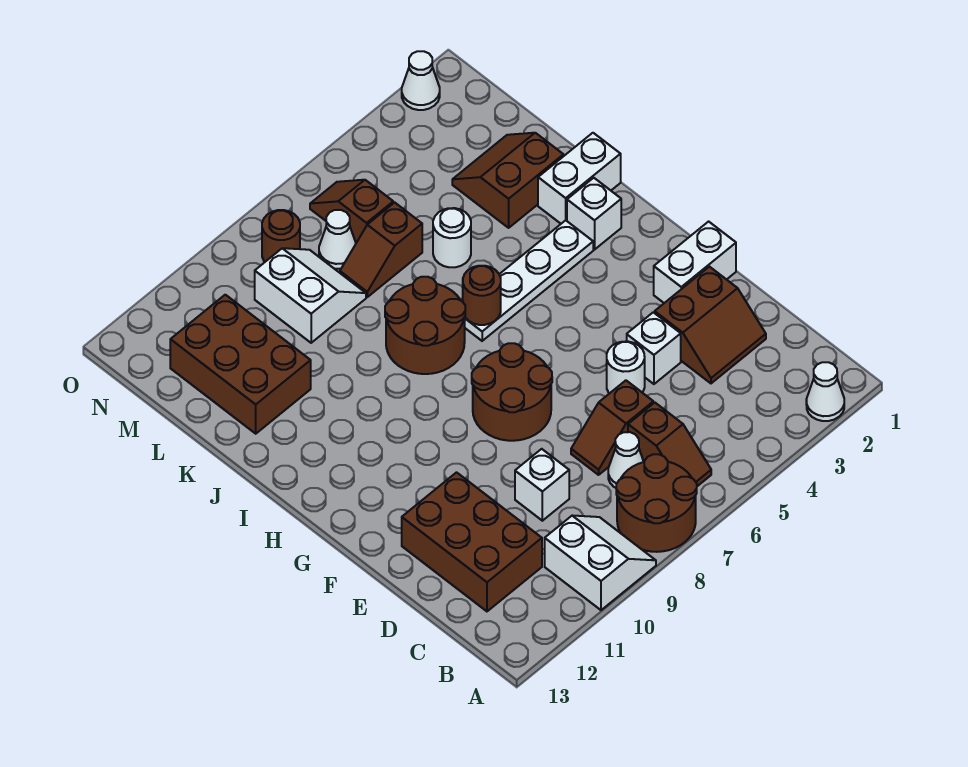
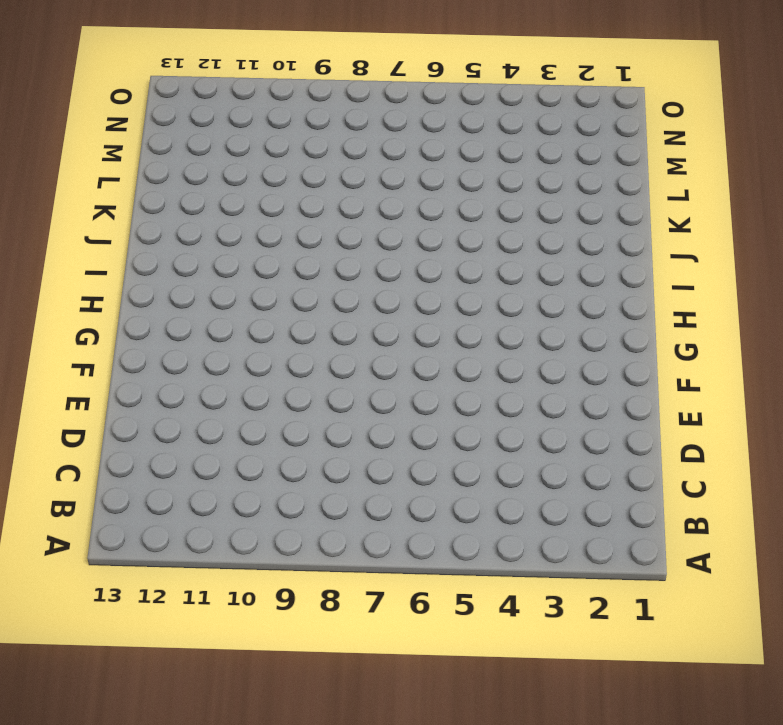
none -> white 1x1 cone [806,362,844,421]
none -> brown 2x2 round brick [616,454,697,552]
none -> white 2x2 slope [545,516,656,610]

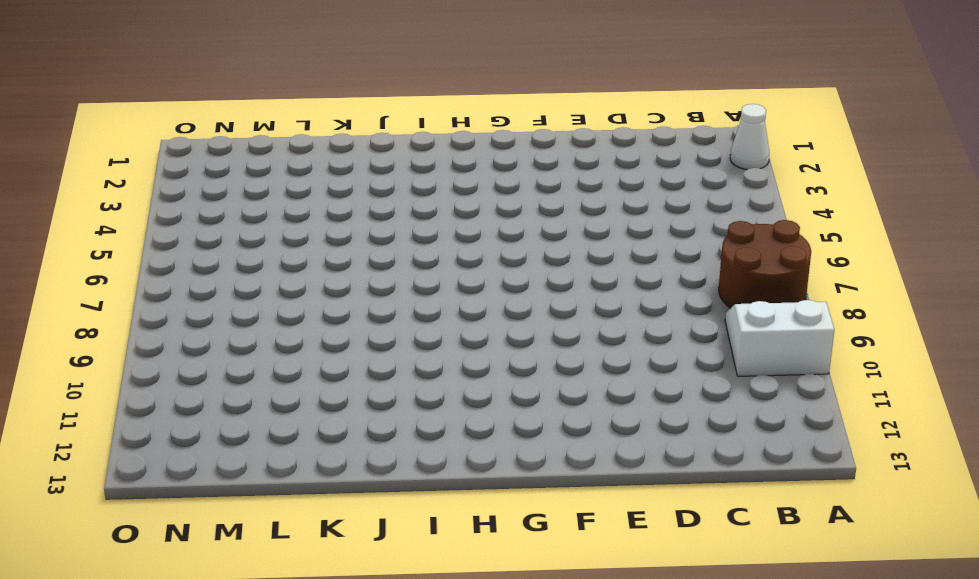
none -> brown 1x2 slope [628,403,711,486]
none -> white 1x1 cone [608,432,644,488]
none -> brown 2x3 brick [402,472,542,611]

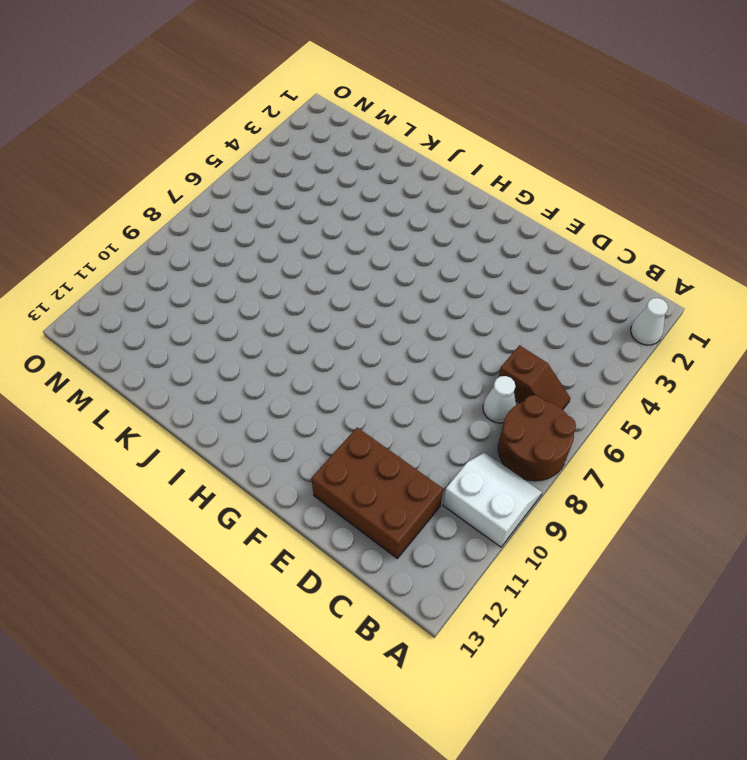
none -> brown 2x2 slope [655,267,766,383]
none -> brown 1x2 slope [571,380,653,475]
none -> white 1x1 brick [515,449,569,521]

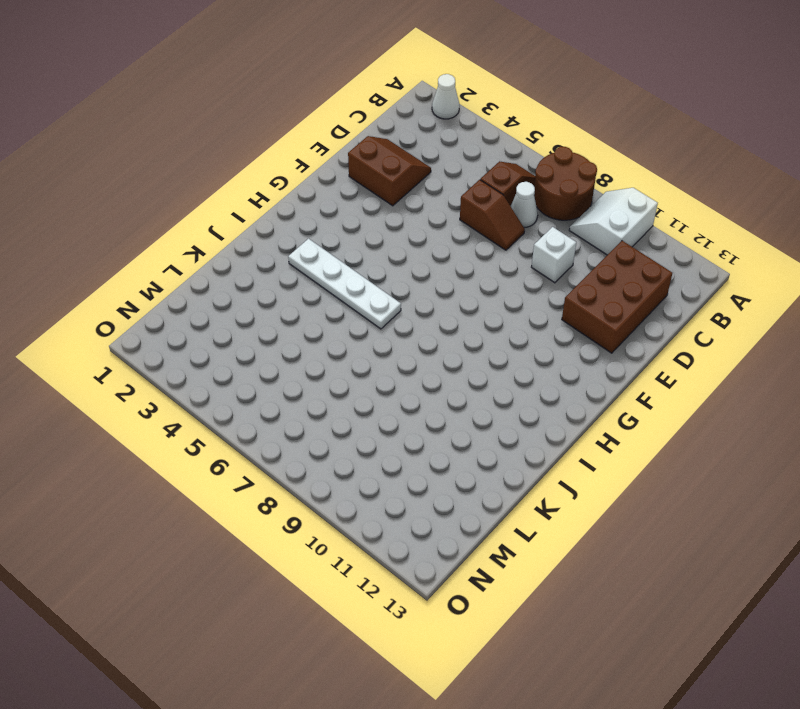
none -> white 1x1 brick [627,312,681,384]
none -> white 1x1 round brick [607,341,645,394]
none -> white 1x2 brick [654,222,736,303]

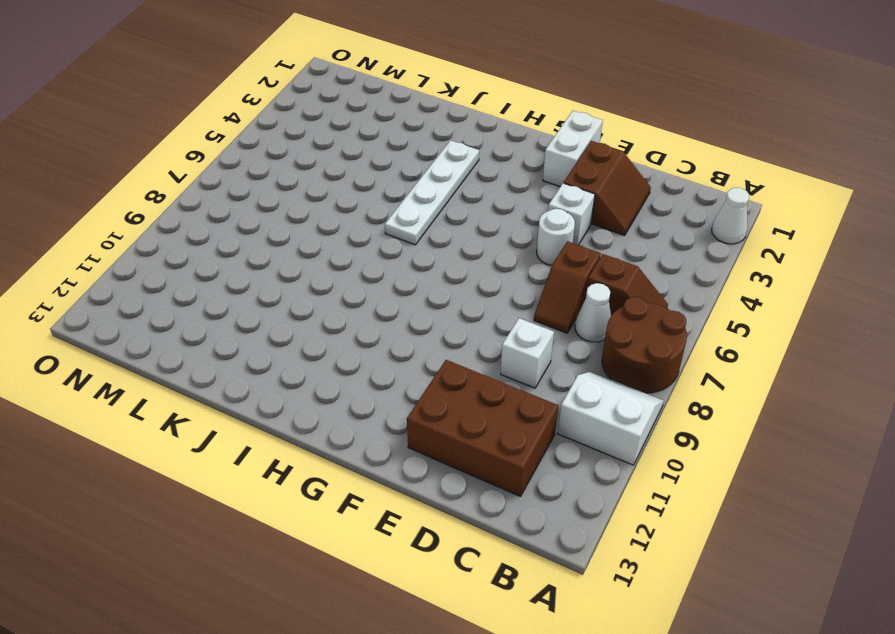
none -> brown 2x2 round brick [472,343,552,441]
none -> white 1x1 brick [567,178,621,249]
none -> brown 2x2 round brick [385,277,465,374]

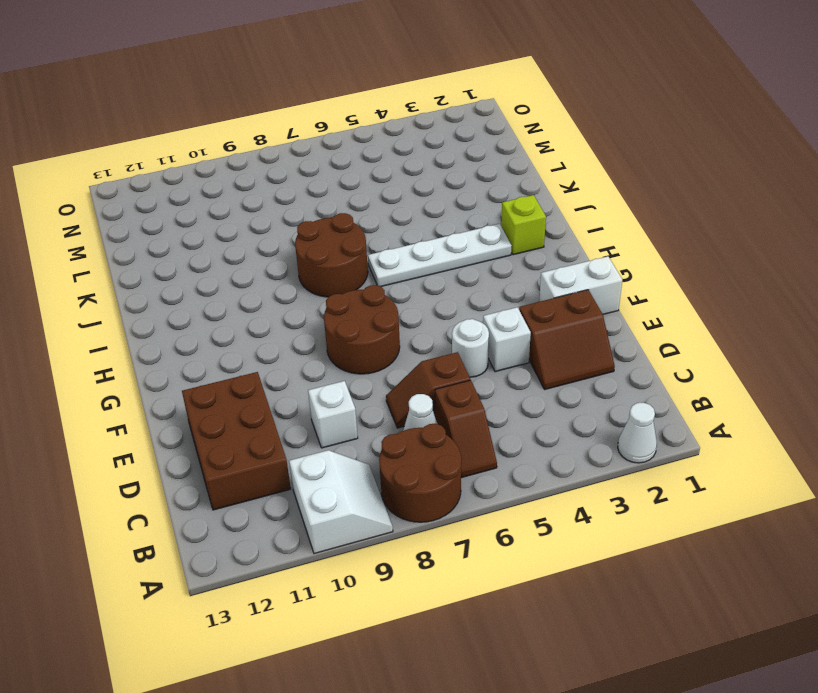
lime 1x1 brick [501,195,546,255] -> white 1x1 brick [567,178,621,249]
none -> white 1x2 brick [538,133,621,224]
none -> brown 2x2 slope [452,133,564,228]
none -> white 1x1 round brick [433,208,471,267]

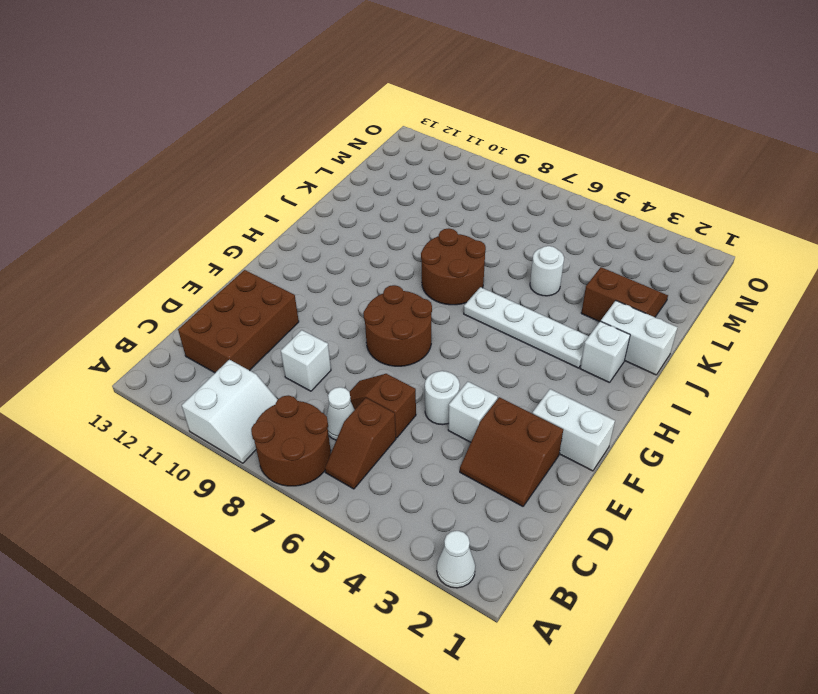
none -> brown 2x3 brick [170,295,311,434]
none -> brown 1x2 slope [340,203,422,297]
none -> white 2x2 slope [255,248,366,343]

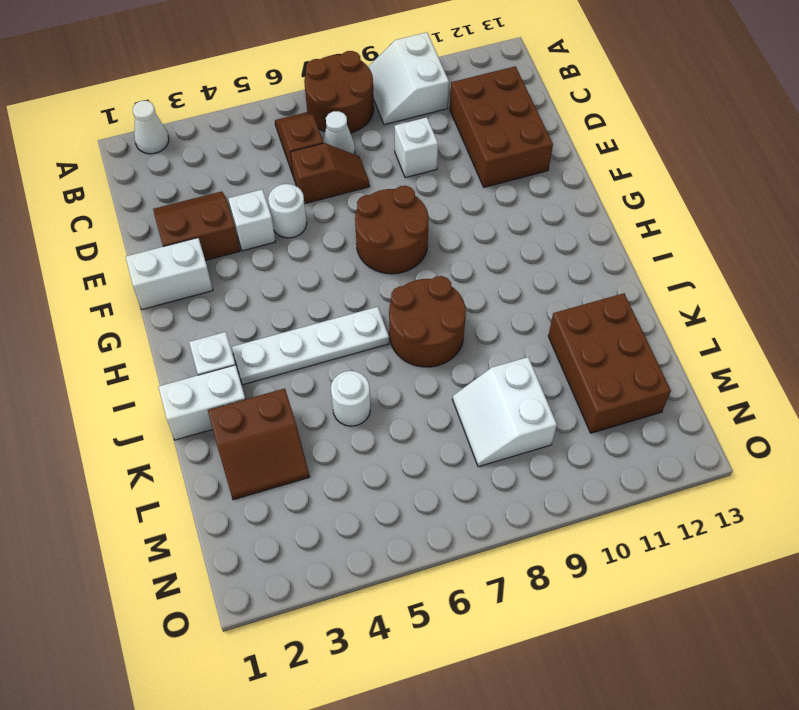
none -> brown 1x2 slope [340,203,422,297]
none -> brown 1x2 slope [310,180,393,243]
none -> white 1x1 cone [319,210,356,269]

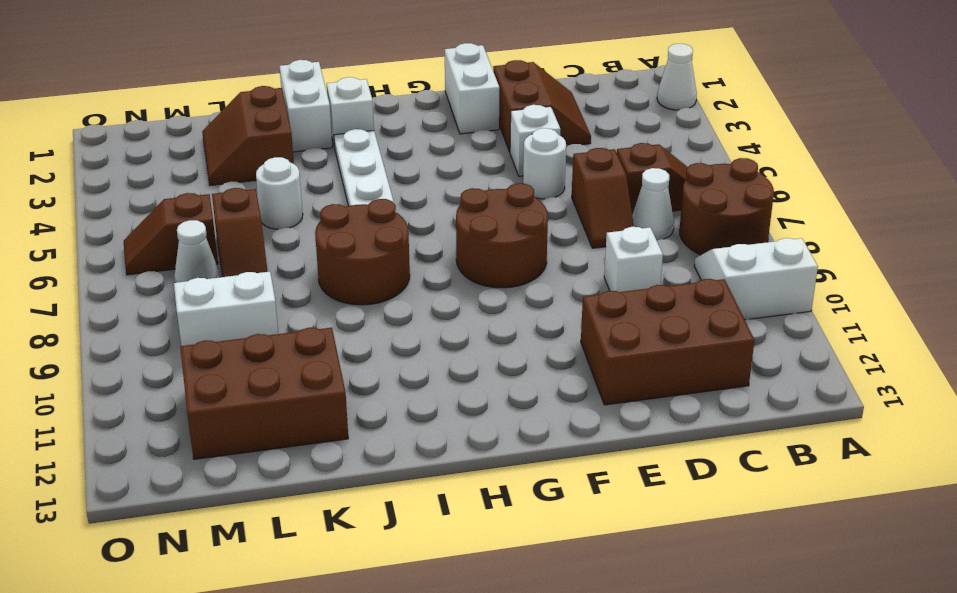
none -> brown 1x1 round brick [262,210,300,262]
none -> white 1x1 cone [402,51,440,110]
none -> brown 1x1 round brick [463,266,501,325]

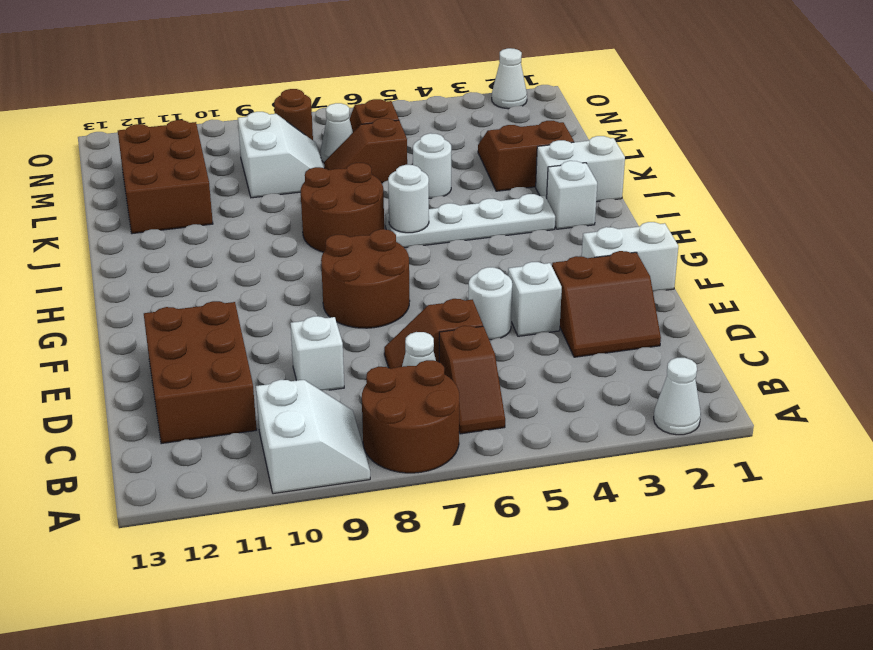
white 1x1 round brick [388,165,429,233] -> brown 1x1 round brick [463,266,501,325]

